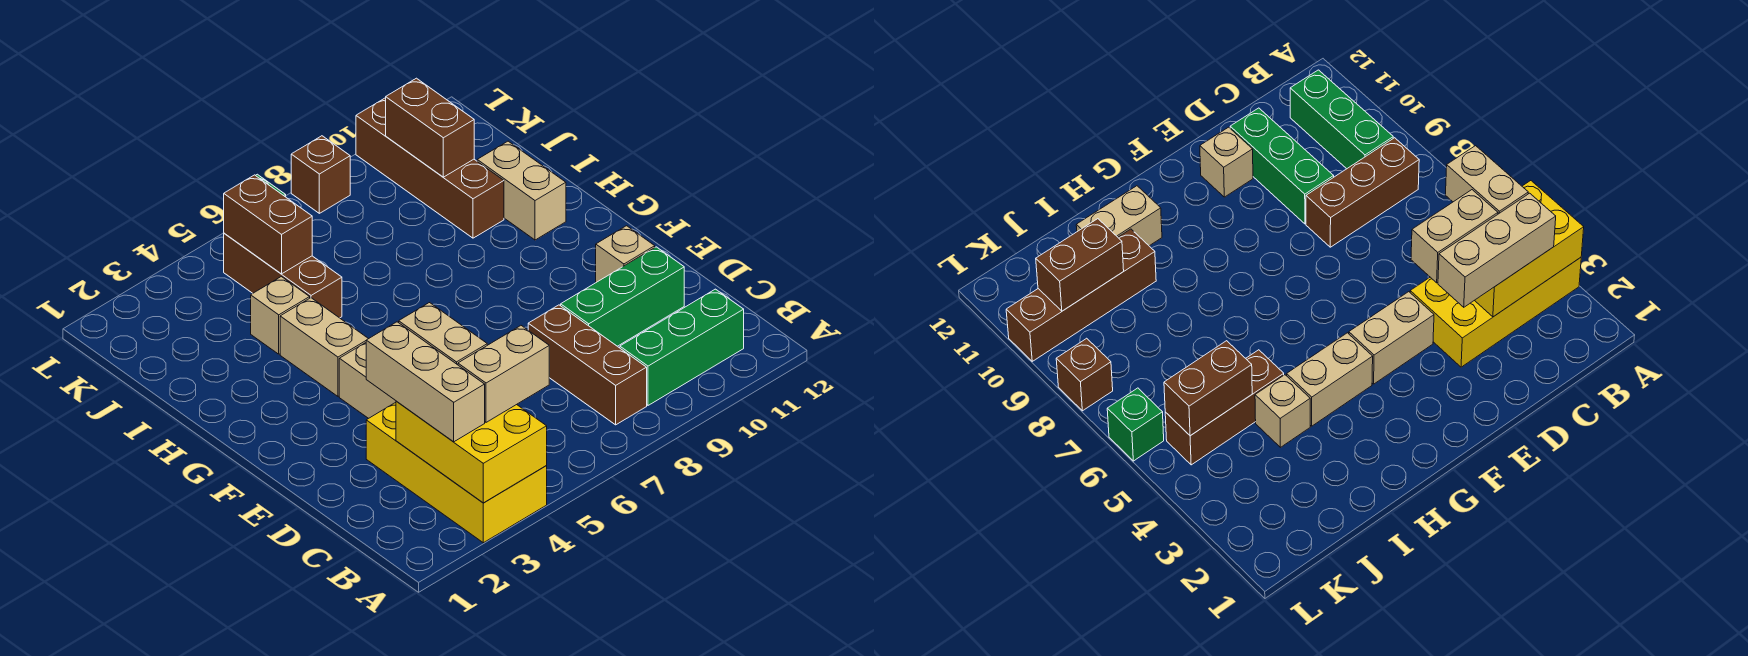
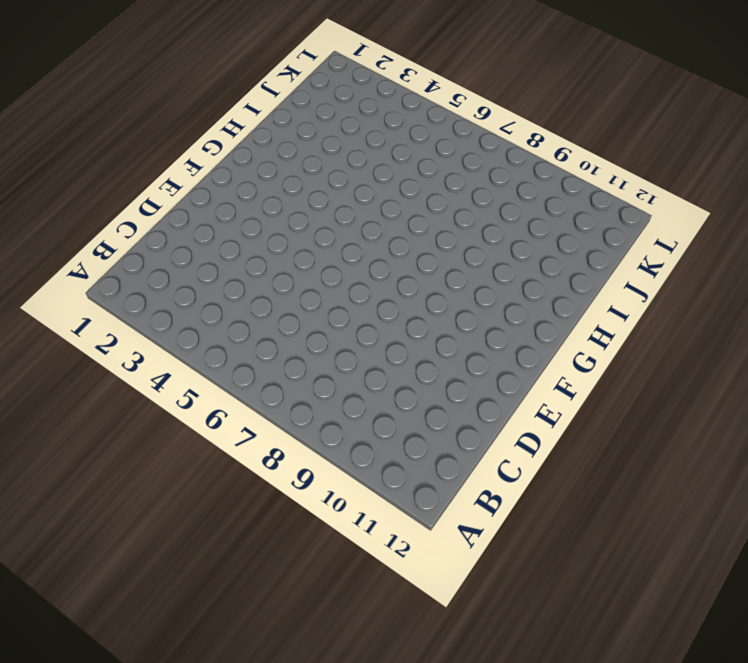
none -> yellow 2x4 brick [366,402,547,543]
none -> brown 1x3 brick [528,305,647,425]
none -> green 1x3 brick [620,289,744,405]

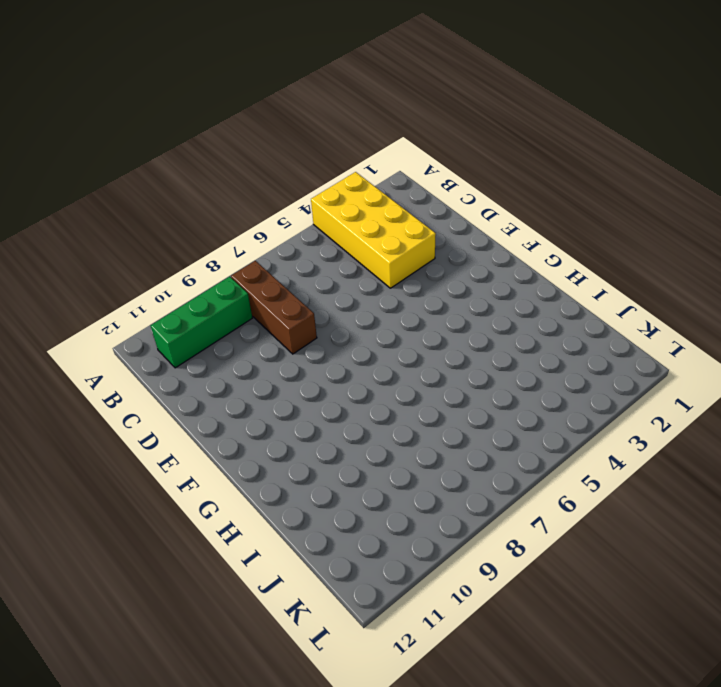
none -> green 1x3 brick [561,247,684,346]
none -> tan 1x2 brick [339,343,396,418]
none -> tan 1x1 brick [596,226,655,282]

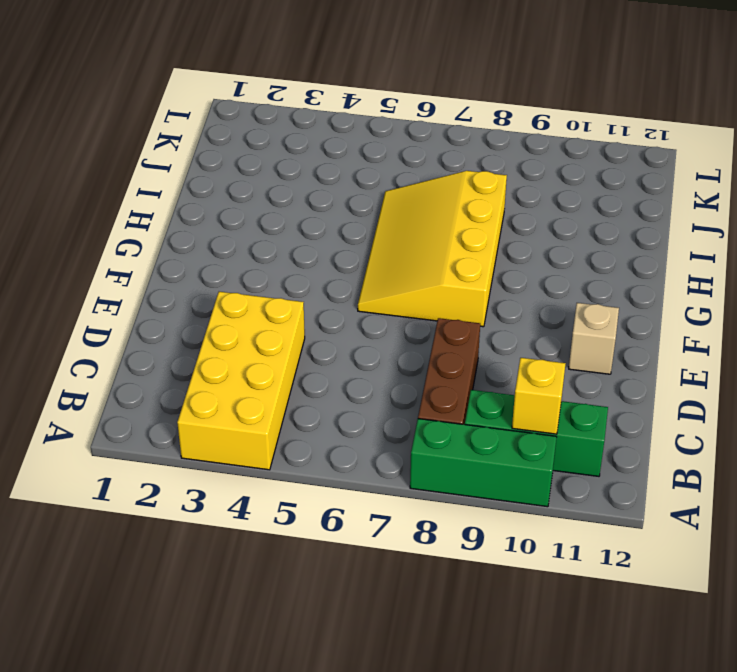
green 1x3 brick [410,419,557,507] -> green 1x3 brick moved to [561,247,684,346]
yellow 1x1 brick [512,358,566,434] -> none
yellow 3x4 slope [358,171,507,327] -> none
none -> tan 1x2 brick [339,343,396,418]
none -> tan 1x2 brick [280,298,368,396]
none -> tan 1x2 brick [477,141,566,240]

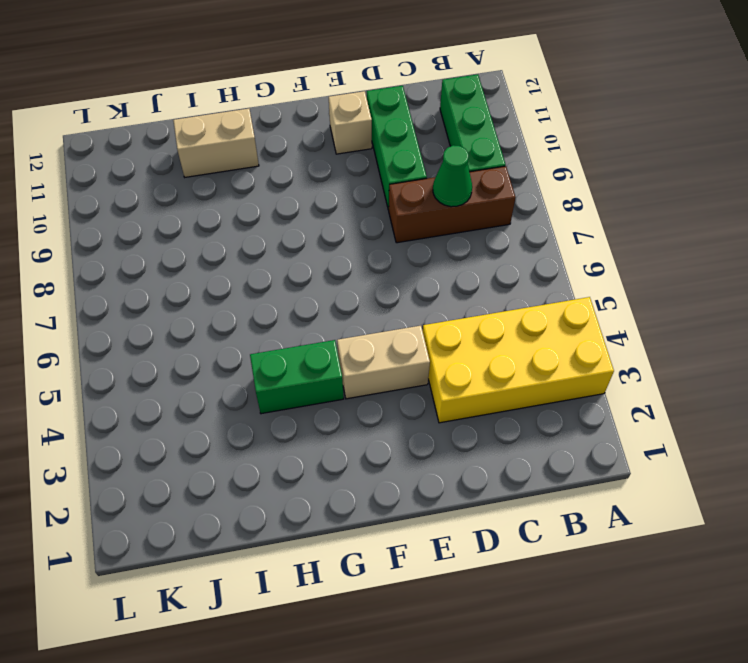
green 1x1 cone [433,145,472,207] -> none
green 1x2 brick [250,340,344,414] -> tan 1x2 brick [280,298,368,396]
none -> tan 1x1 brick [251,277,310,354]
none -> brown 1x3 brick [224,233,342,318]
none -> brown 1x4 brick [356,98,504,238]

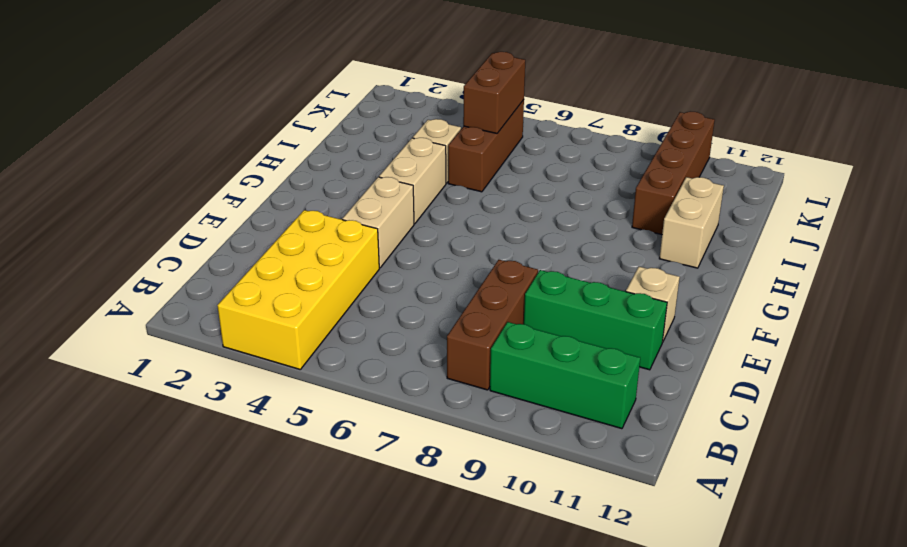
none -> green 1x1 brick [1107,388,1164,461]
none -> brown 1x1 brick [291,136,350,213]
none -> yellow 2x3 brick [396,401,547,503]

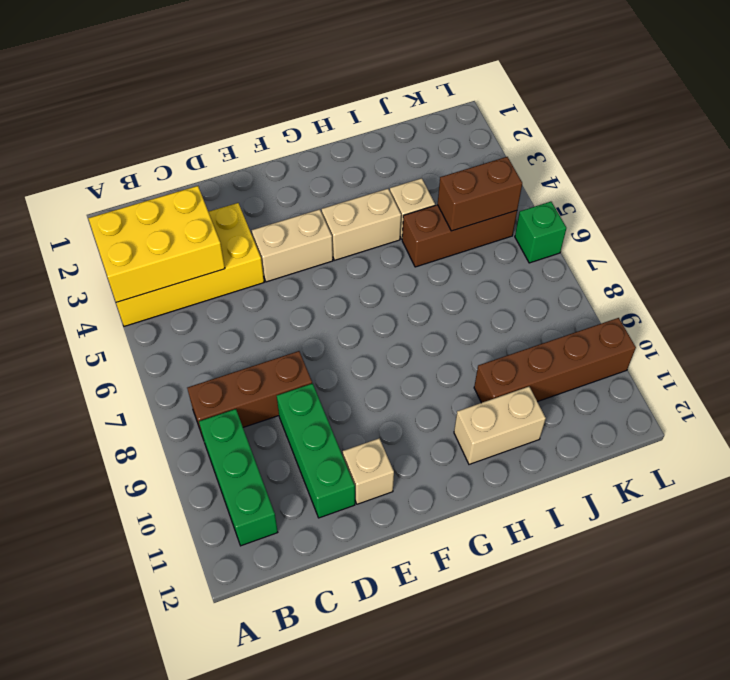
none -> brown 1x1 brick [291,136,350,213]
none -> brown 1x2 brick [386,78,474,177]
none -> tan 1x3 brick [366,322,485,442]

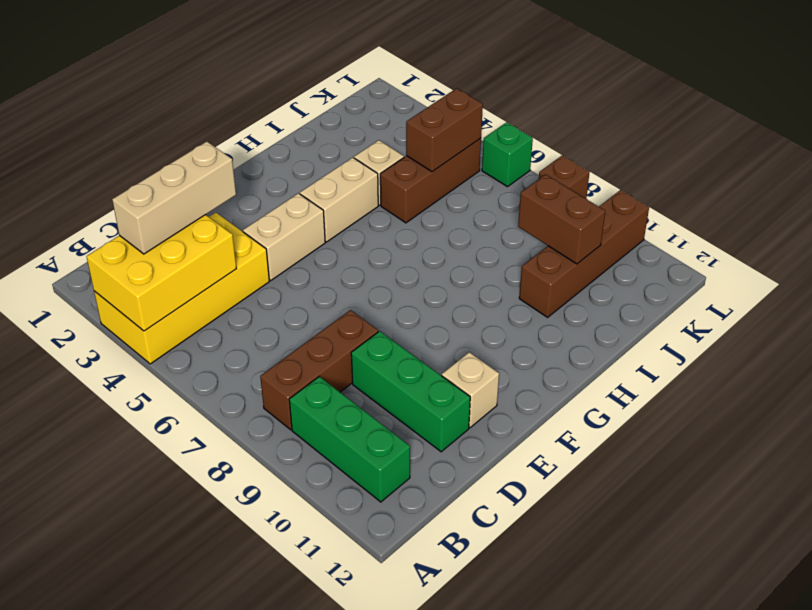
brown 1x2 brick [518,174,605,264] -> brown 1x2 brick turned to [386,78,474,177]
none -> tan 1x2 brick [477,141,566,240]
none -> tan 1x2 brick [458,326,549,422]
none -> tan 1x2 brick [399,303,487,365]

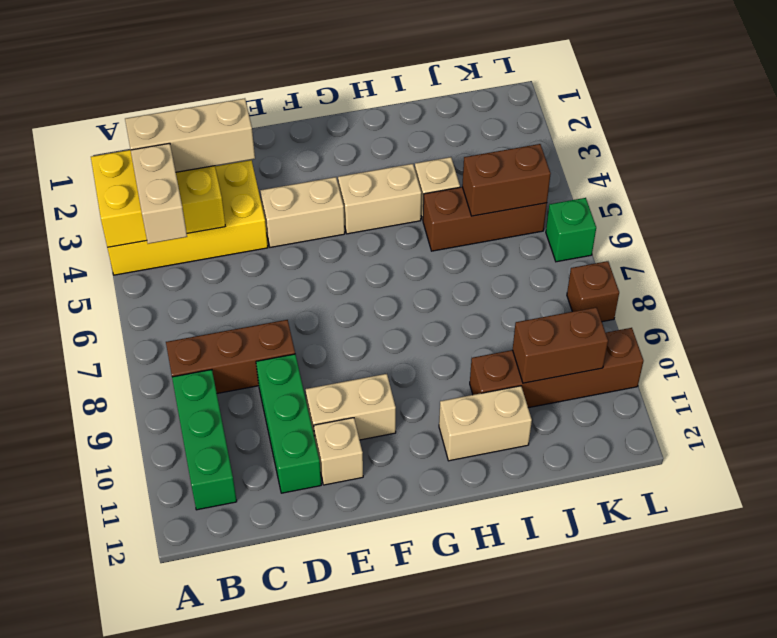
tan 1x2 brick [306,374,396,440] -> tan 1x2 brick moved to [399,303,487,365]

